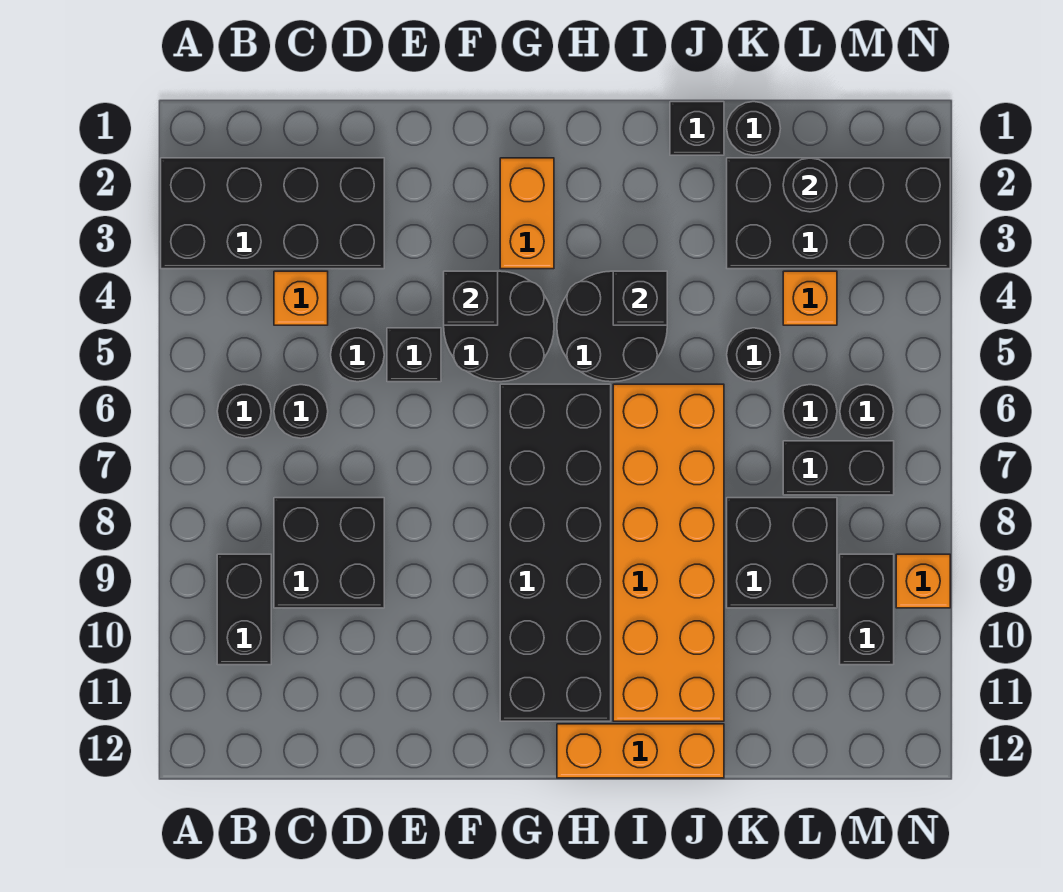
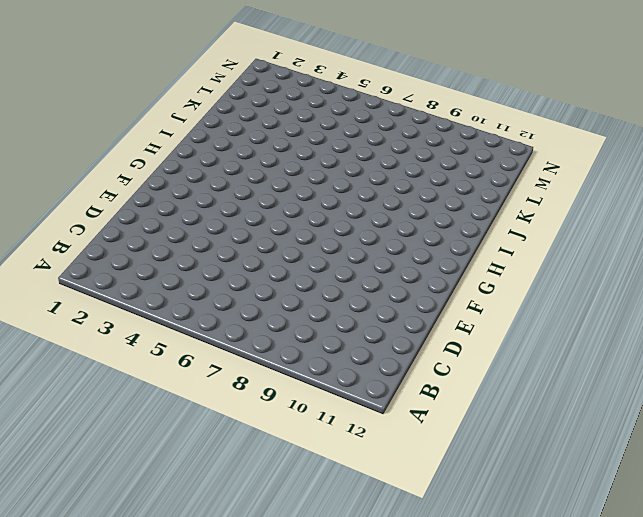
none -> black 2x4 brick [161,158,384,269]
none -> black 1x1 round brick [217,385,271,438]
none -> black 1x2 brick [217,554,271,665]

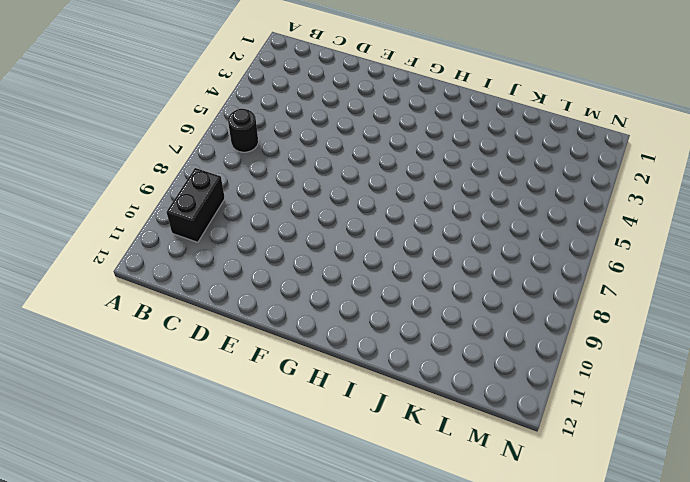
none -> black 2x4 brick [161,158,384,269]
none -> orange 1x1 brick [274,271,328,325]
none -> black 1x1 round brick [274,385,328,438]

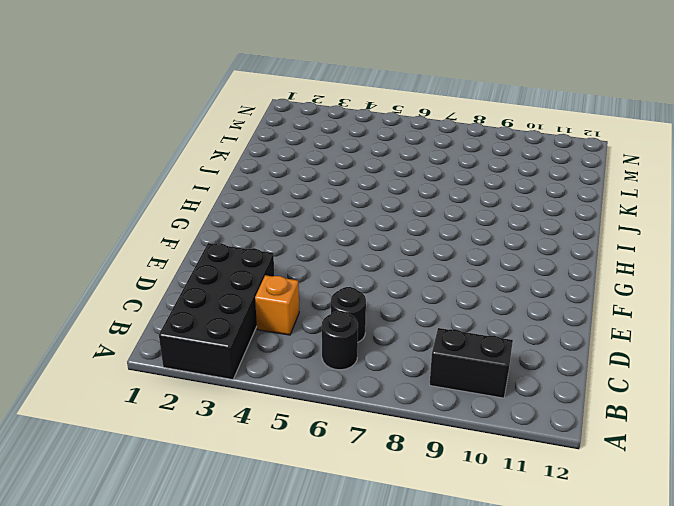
none -> black 2x2 brick [274,498,384,608]
none -> black 1x1 round brick [331,328,384,382]
none -> black 1x1 brick [387,328,441,382]

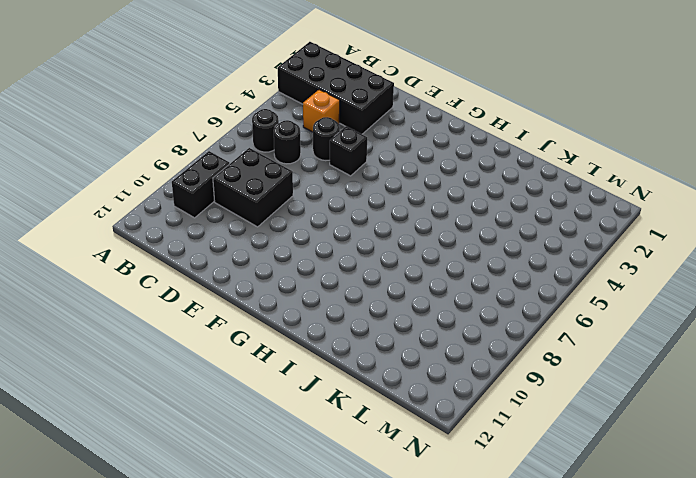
none -> black 2x2 round brick [444,271,554,382]
none -> orange 1x2 brick [500,158,554,269]
none -> black 2x6 brick [500,384,611,721]

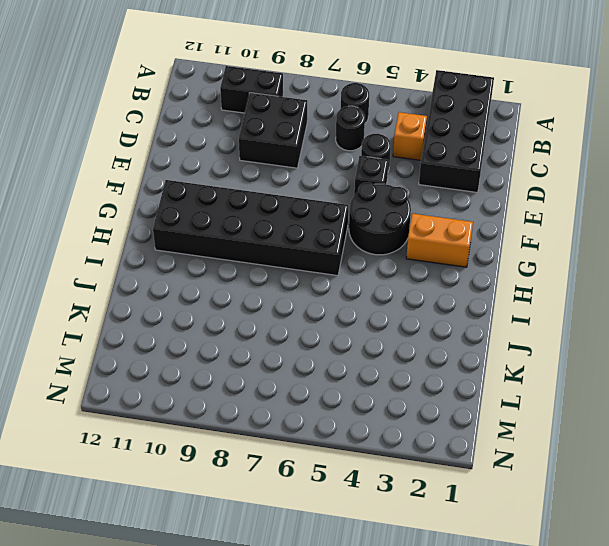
none -> black 2x2 round brick [557,271,667,382]
none -> orange 1x3 brick [557,724,724,778]
none -> orange 2x6 brick [613,384,724,721]

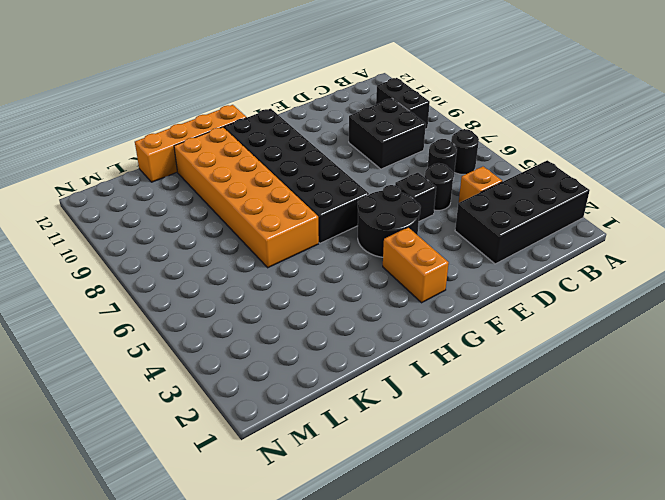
orange 1x4 brick [135,105,247,182] -> orange 1x3 brick [557,724,724,778]
none -> black 2x2 round brick [557,271,667,382]
none -> black 1x1 brick [670,102,724,155]
none -> black 1x1 round brick [727,102,780,155]

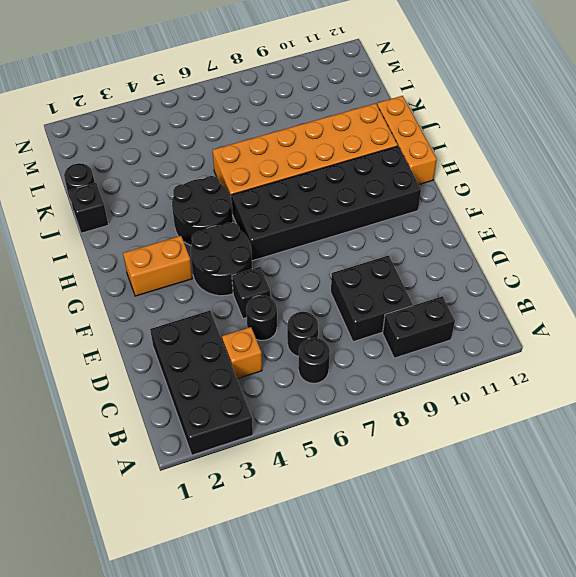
none -> black 2x4 brick [727,158,950,269]
none -> black 1x1 round brick [727,328,780,382]
none -> black 2x2 brick [727,498,837,608]

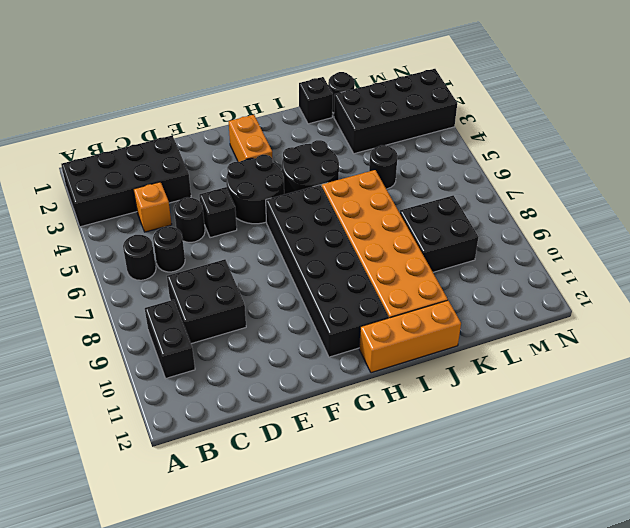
none -> orange 1x1 brick [783,271,837,325]
none -> black 1x1 round brick [783,385,837,438]
none -> black 1x2 brick [783,441,894,495]

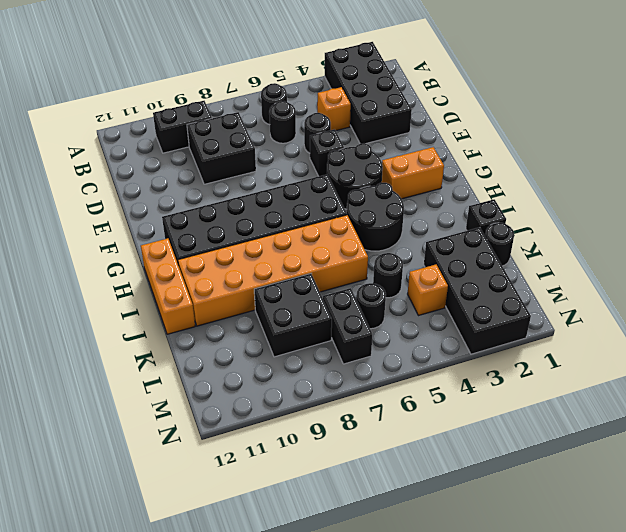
none -> black 1x1 round brick [840,385,894,438]
none -> black 1x2 brick [840,554,894,665]
none -> orange 1x1 brick [896,554,950,608]

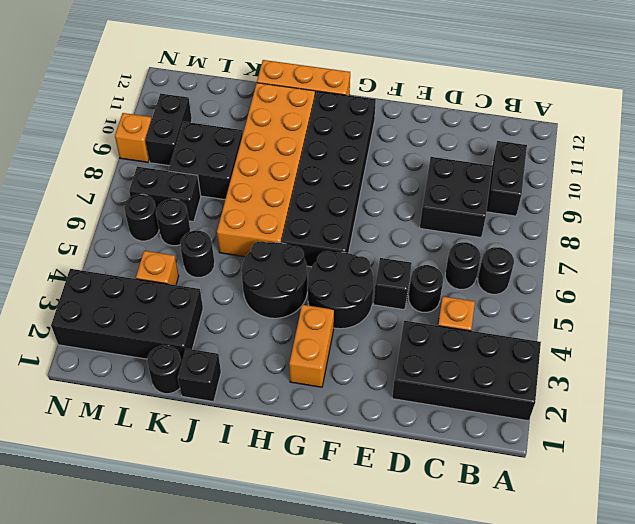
none -> black 1x1 brick [444,271,498,325]
none -> black 1x1 brick [613,271,667,325]
none -> black 1x1 round brick [783,158,837,212]

